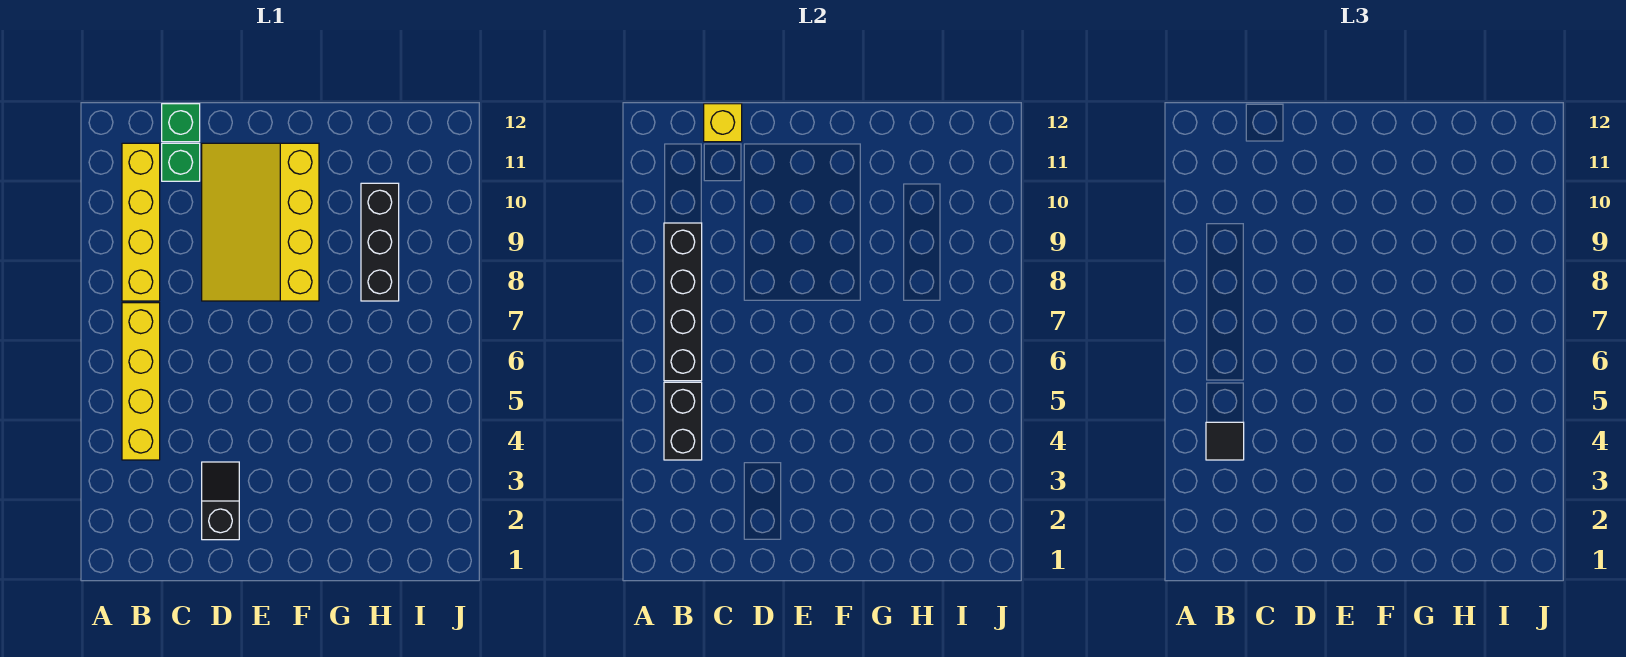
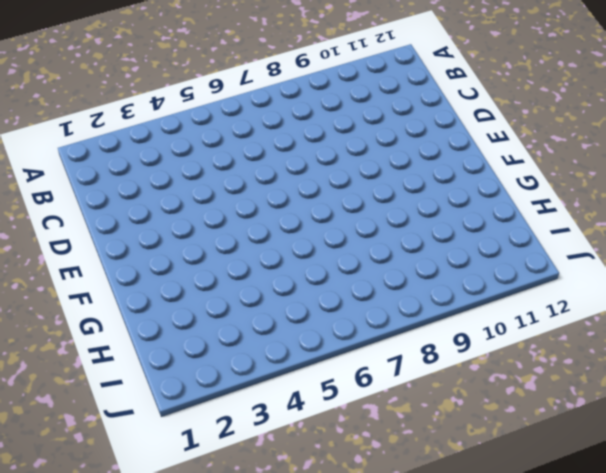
none -> yellow 1x4 brick [122,303,160,460]
none -> yellow 1x4 brick [122,143,160,301]

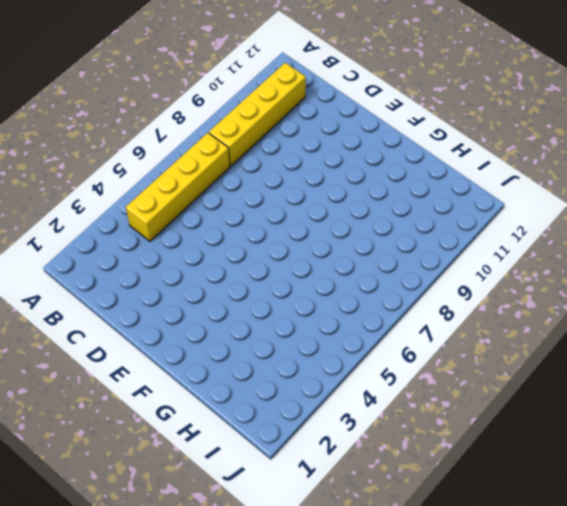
none -> green 1x1 brick [162,143,200,181]
none -> green 1x1 brick [162,104,200,142]

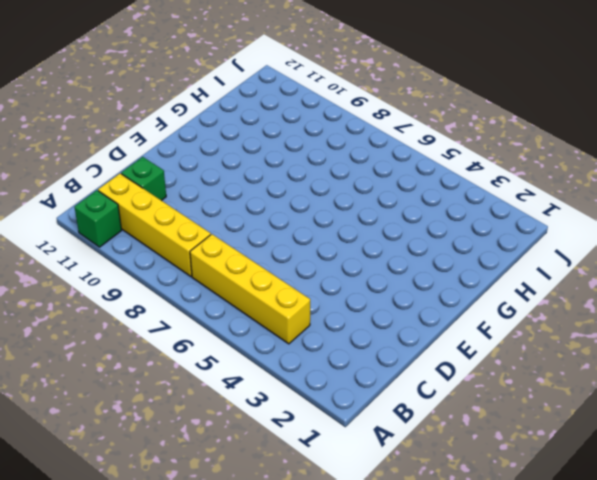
green 1x1 brick [74,190,122,247] -> green 1x1 brick moved to [162,104,200,142]
none -> black 1x2 slope [202,462,239,540]
none -> yellow 3x4 slope [202,143,319,301]

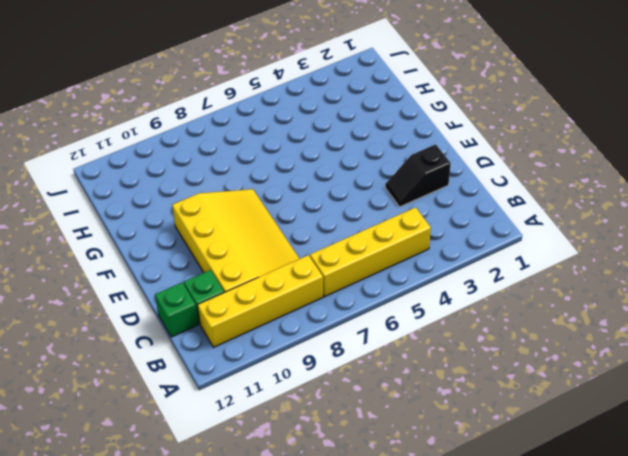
yellow 3x4 slope [172,189,300,292] -> yellow 3x4 slope turned to [202,143,319,301]
none -> black 1x3 brick [361,183,399,301]
none -> black 1x2 brick [664,382,702,460]

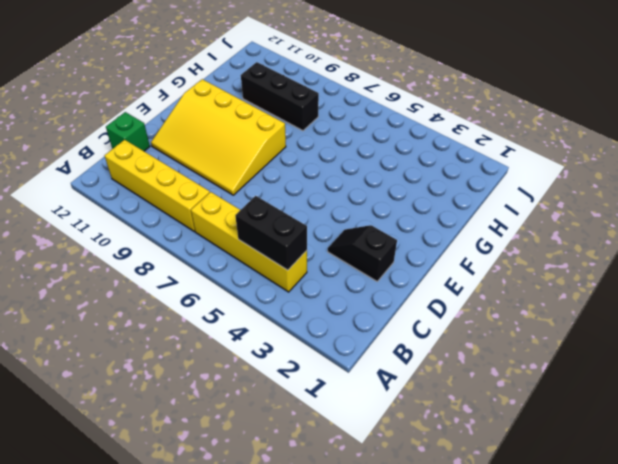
none -> green 1x1 brick [162,143,200,181]
none -> black 1x4 brick [664,223,702,381]

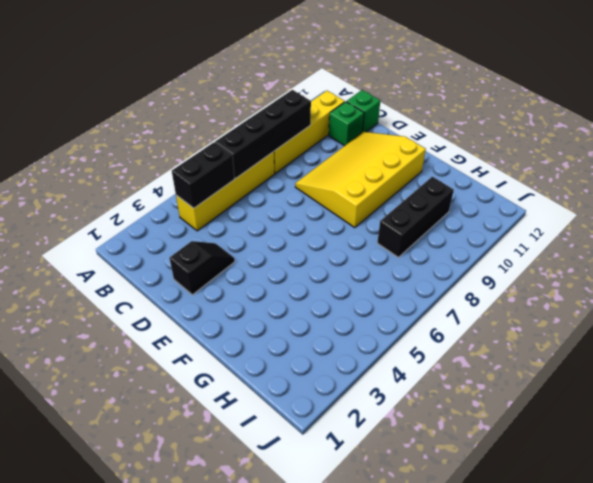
none -> yellow 1x1 brick [704,104,742,142]
none -> black 1x1 tile [1206,422,1244,460]

